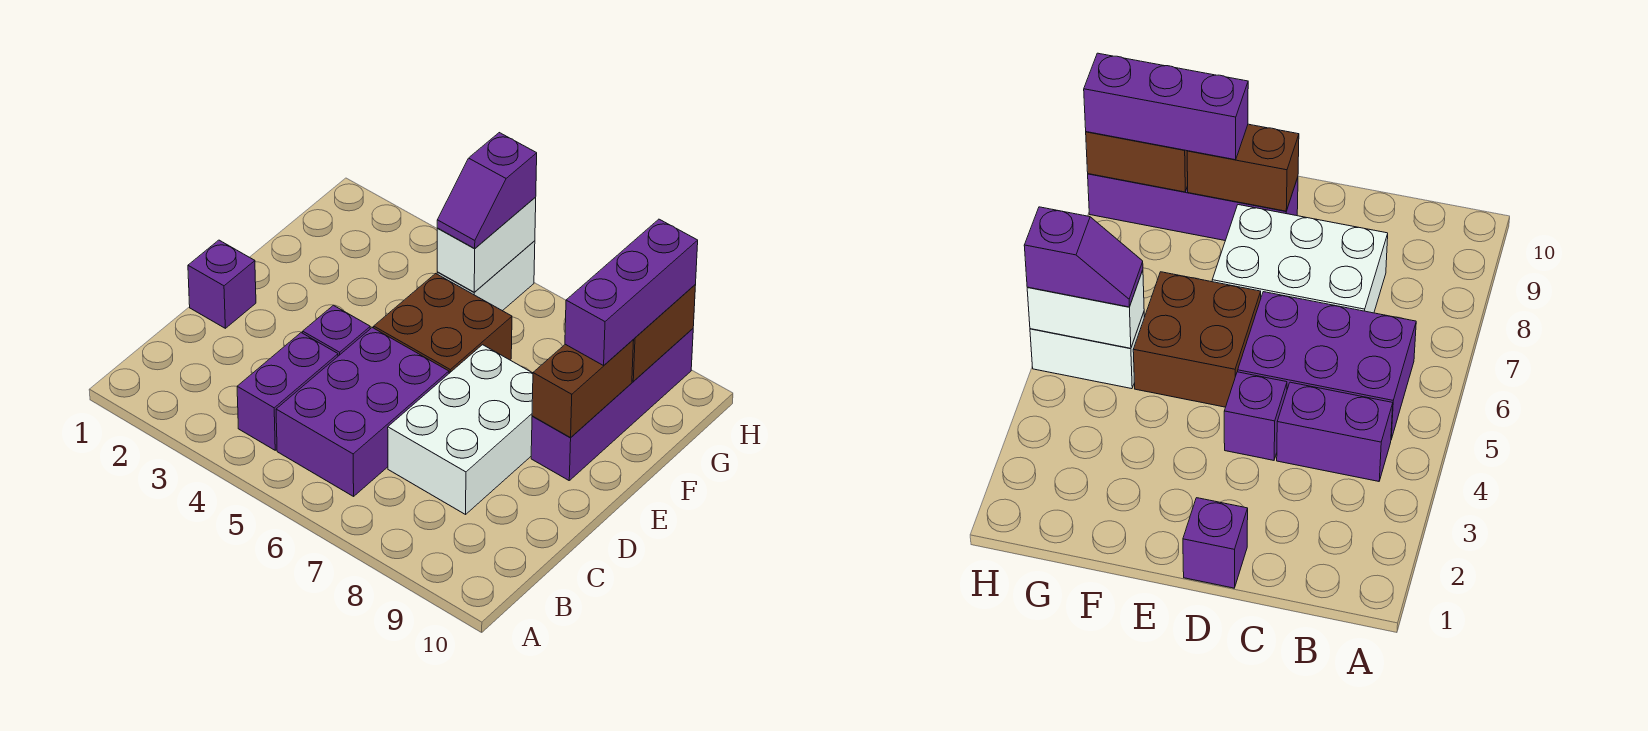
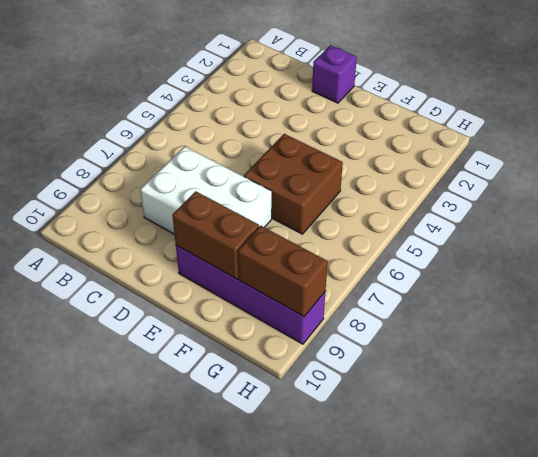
none -> purple 1x2 brick [237,333,338,450]
none -> purple 2x3 brick [276,328,449,496]
none -> purple 1x1 brick [303,305,370,356]

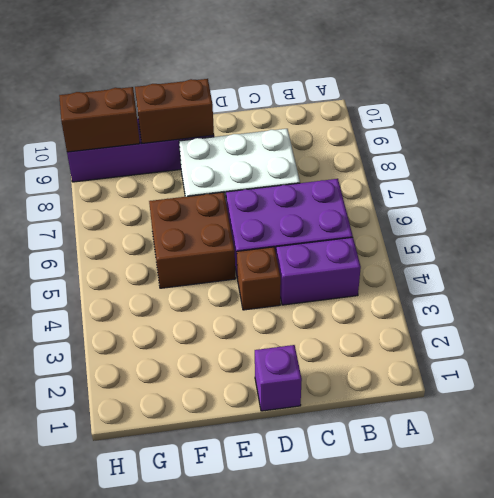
brown 1x1 brick [237,247,281,310] -> purple 1x1 brick [303,305,370,356]
none -> white 1x2 brick [437,241,535,311]
none -> white 1x2 brick [437,197,536,292]
none -> purple 1x3 brick [565,219,698,366]

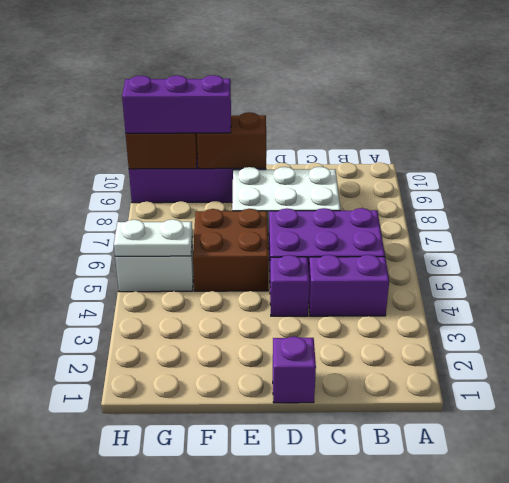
white 1x2 plate [114,219,192,256] -> white 1x2 brick [437,197,536,292]
none -> purple 1x2 slope [437,133,537,249]

